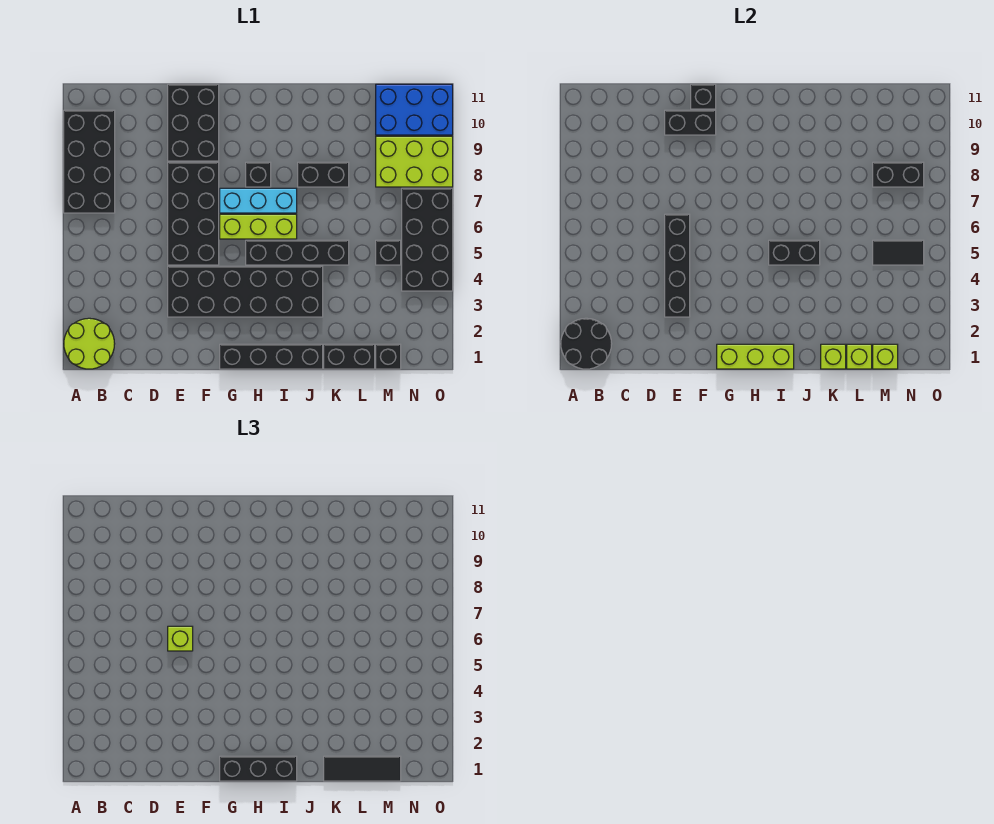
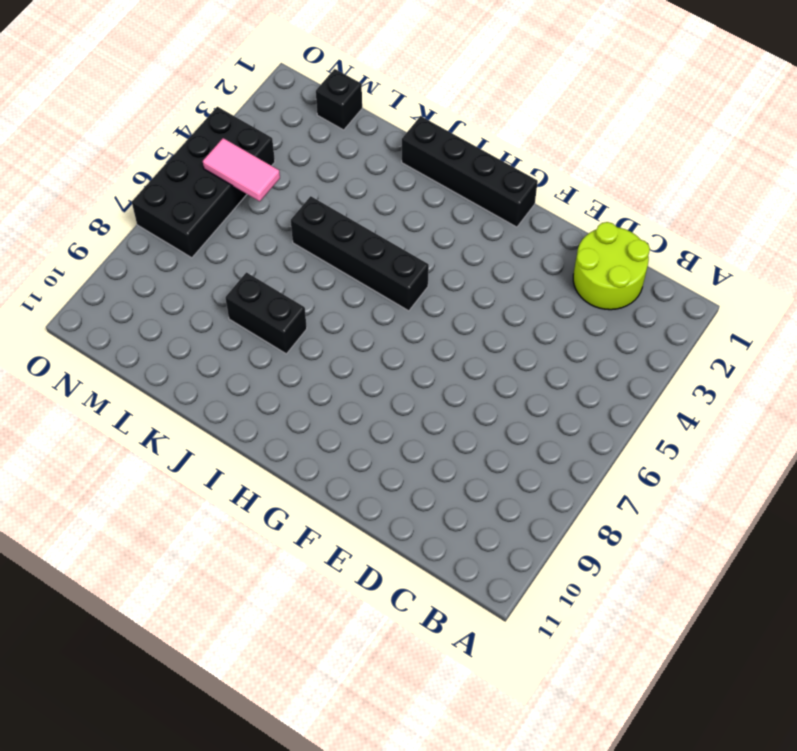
lime 2x2 round brick [573,222,650,310] -> lime 2x2 round brick moved to [64,318,115,369]
pink 1x2 tile [203,138,280,201] -> black 1x2 tile [873,240,924,265]
none -> black 2x4 brick [64,110,115,213]
none -> black 2x6 brick [168,266,323,317]
none -> black 2x4 brick [168,162,219,265]
none -> black 2x3 brick [168,84,219,161]

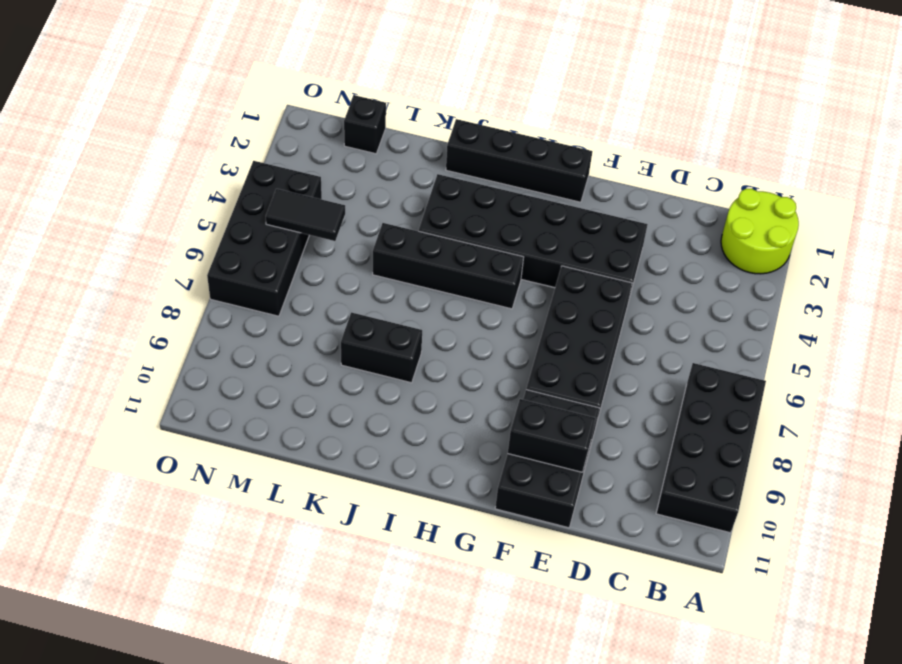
none -> lime 1x3 brick [220,214,297,239]
none -> cyan 1x3 brick [220,188,297,213]
none -> black 1x1 brick [246,162,271,187]
none -> black 1x2 brick [324,344,375,369]

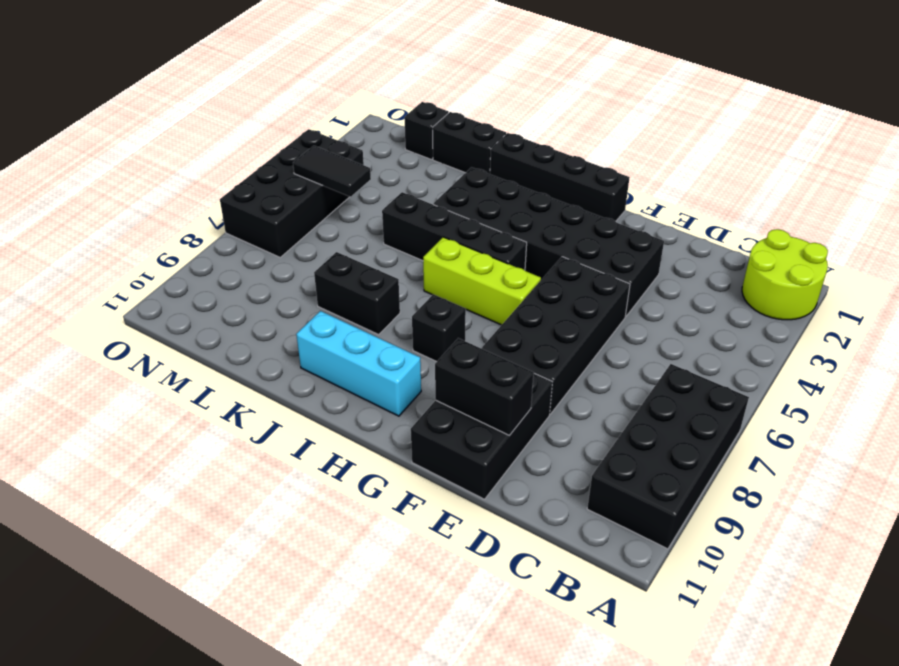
cyan 1x3 brick [296,311,421,416] -> cyan 1x3 brick moved to [220,188,297,213]
none -> black 1x1 brick [376,240,401,265]
none -> lime 2x3 brick [376,136,453,187]
none -> blue 2x3 brick [376,84,453,135]
none -> black 2x2 round brick [561,318,612,369]

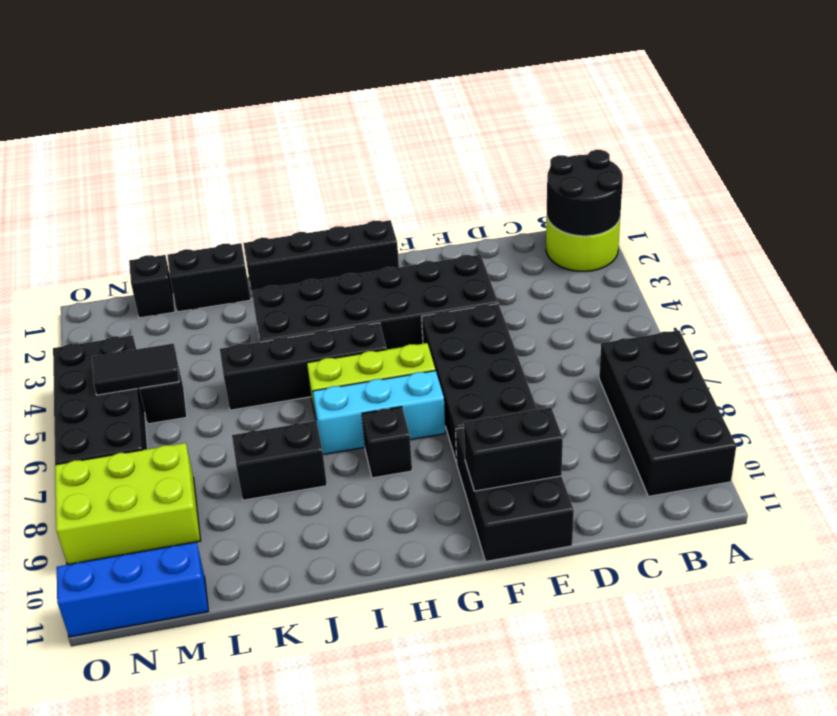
blue 1x3 brick [57,542,208,637] -> blue 2x3 brick [376,84,453,135]
none -> black 1x4 brick [665,214,690,317]
none -> black 1x1 brick [691,84,716,109]
none -> lime 1x3 brick [717,344,794,369]
none -> black 1x2 brick [769,240,820,265]

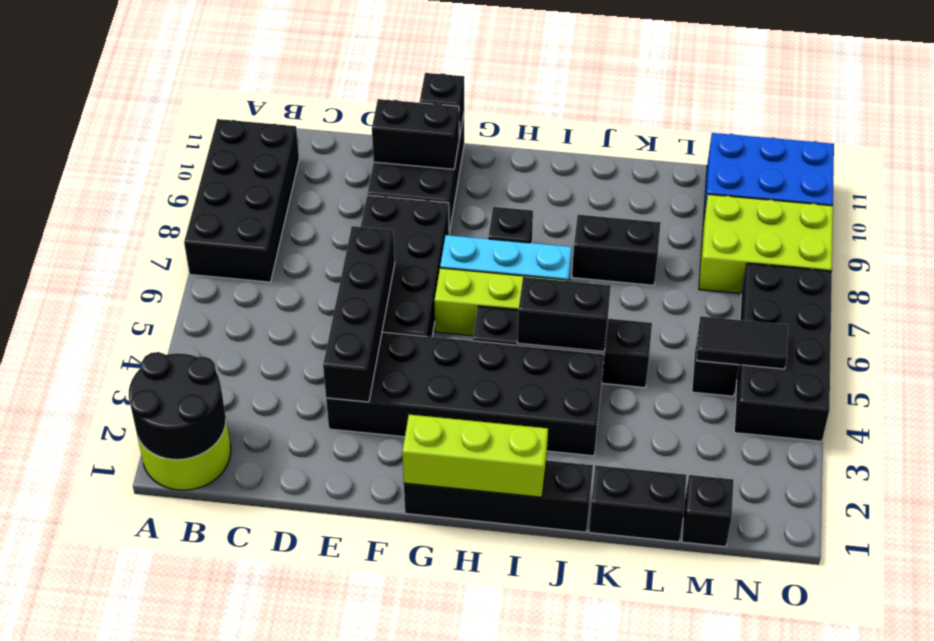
none -> lime 1x1 brick [821,344,846,369]
none -> lime 1x1 brick [847,344,872,369]
none -> lime 1x1 brick [873,344,898,369]
none -> black 1x2 brick [873,162,924,187]

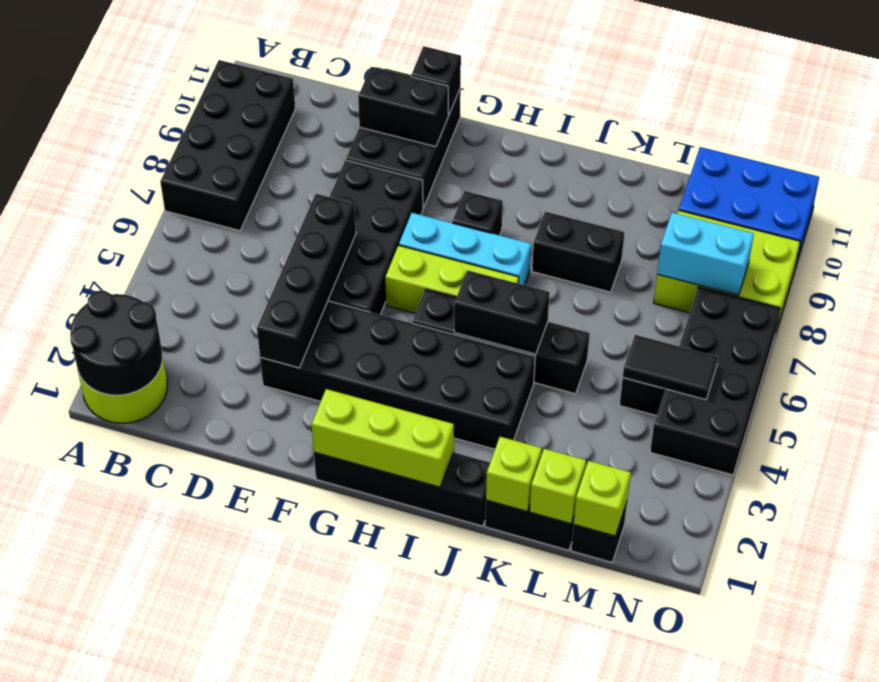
cyan 1x2 brick [657,213,754,295] -> black 1x2 brick [873,162,924,187]
none -> lime 1x1 brick [168,626,193,651]
none -> black 1x3 brick [220,756,297,781]
none -> black 1x3 tile [324,756,401,781]

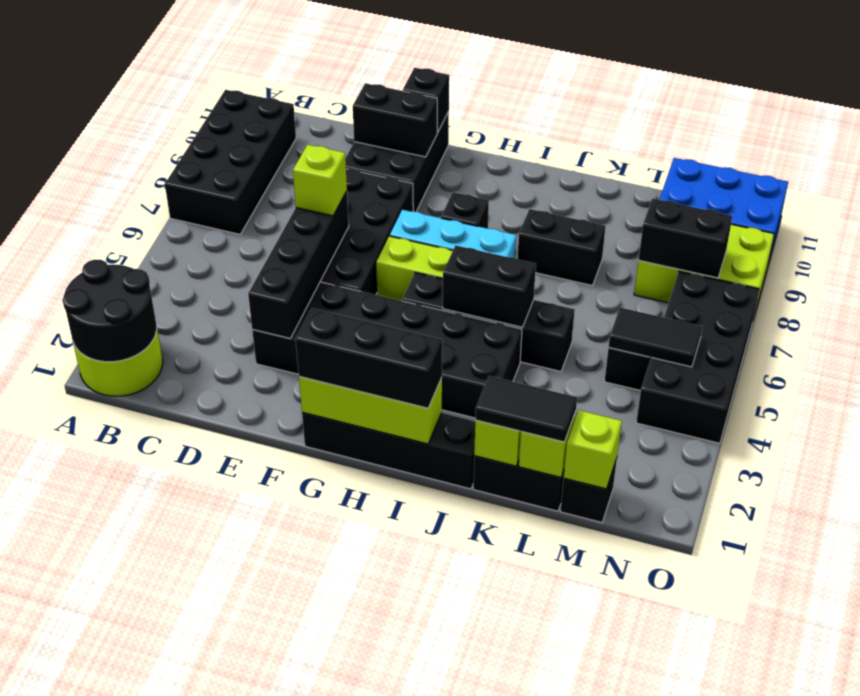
black 1x2 tile [475,376,577,442] -> black 1x3 tile [324,756,401,781]

